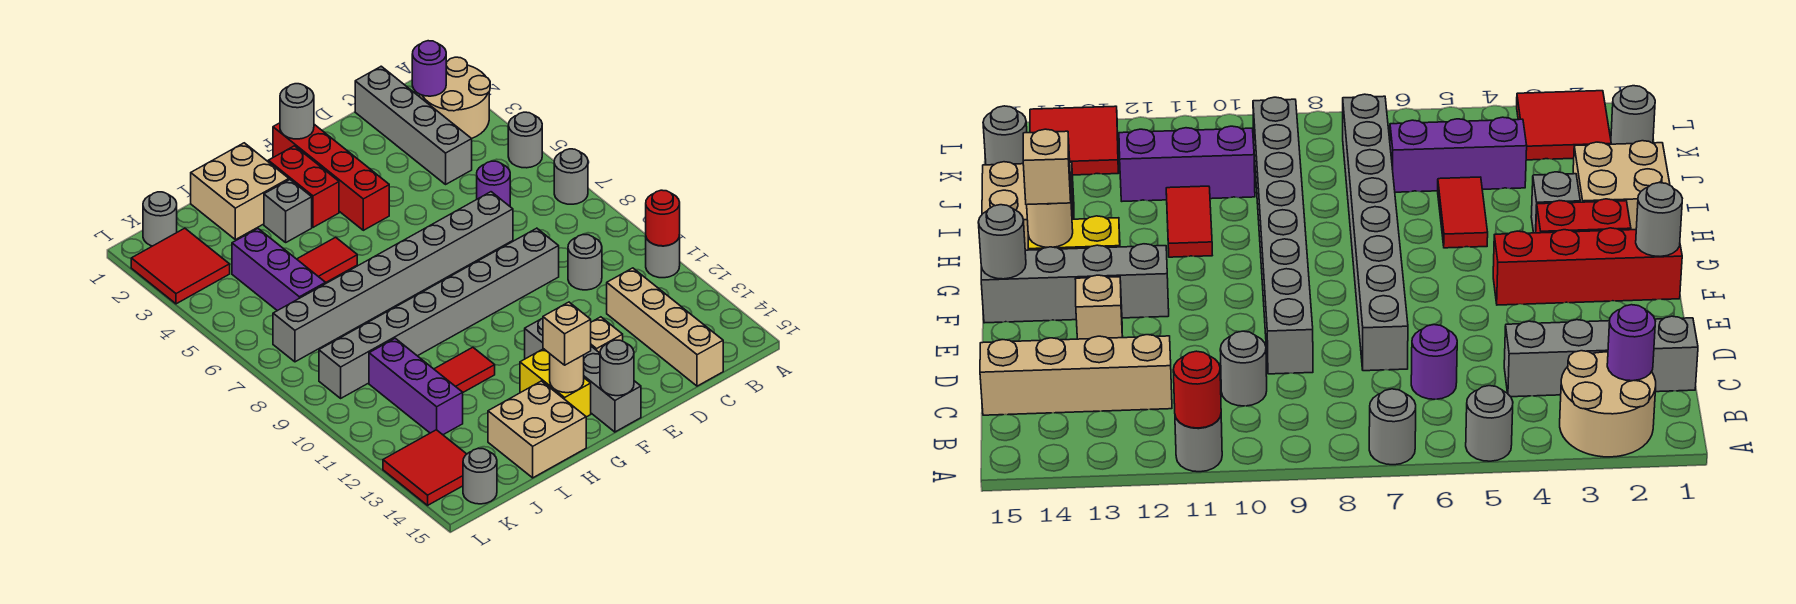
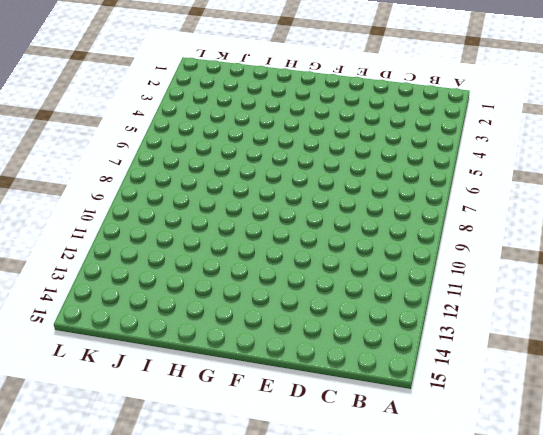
none -> tan 2x2 round brick [420,57,490,139]
none -> grey 1x1 round brick [508,112,542,168]
none -> grey 1x1 round brick [554,149,588,204]
none -> grey 1x1 round brick [646,235,680,278]

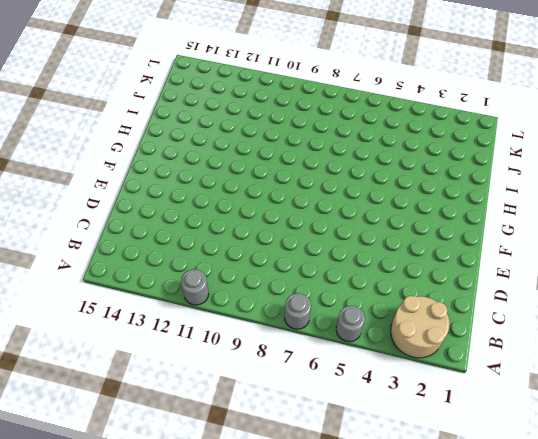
none -> grey 1x4 brick [355,66,472,184]
none -> purple 1x1 round brick [477,161,510,206]
none -> grey 1x1 round brick [568,235,602,290]
none -> tan 1x4 brick [607,268,723,386]

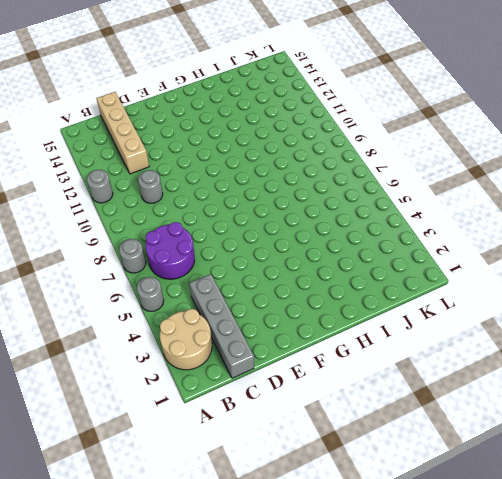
purple 2x2 round brick [146,222,195,279] -> purple 1x1 round brick [477,161,510,206]
none -> grey 1x8 brick [273,192,513,362]
none -> grey 1x8 brick [319,228,559,398]
none -> tan 1x1 brick [591,317,623,353]
none -> red 1x4 brick [273,123,389,230]

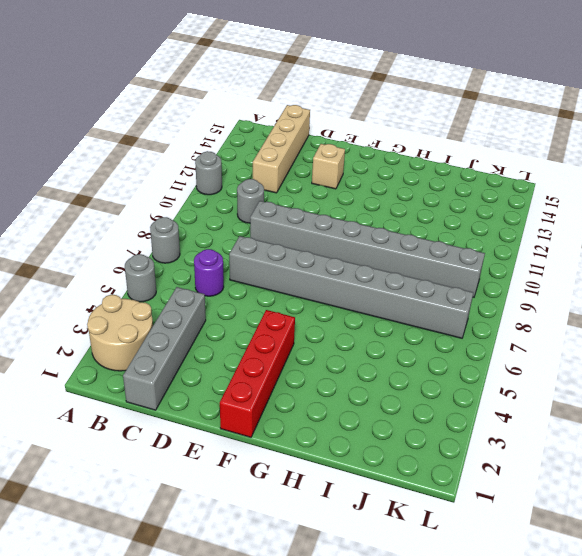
none -> grey 1x4 brick [525,318,641,432]
none -> red 1x2 brick [268,146,339,227]
none -> yellow 1x2 brick [520,349,591,417]
none -> tan 2x2 brick [191,143,289,240]

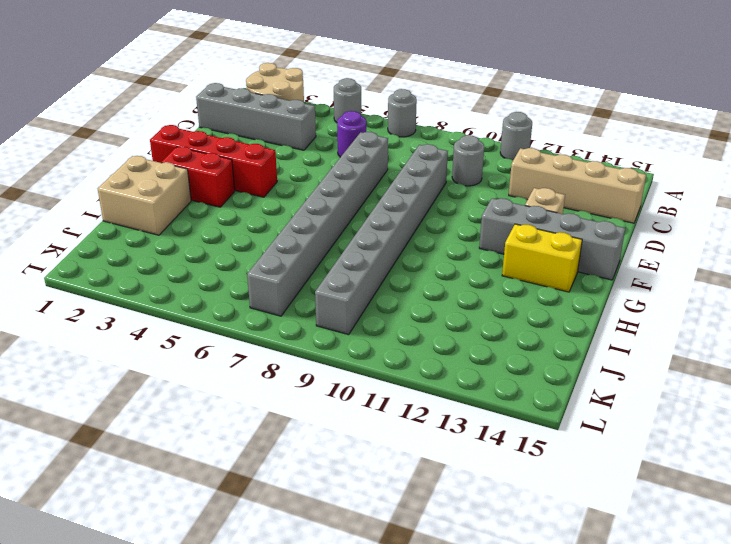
none -> grey 1x1 brick [264,180,312,242]
none -> red 1x2 tile [297,237,357,282]
none -> red 1x2 tile [434,347,495,392]
none -> tan 2x2 brick [488,381,586,478]

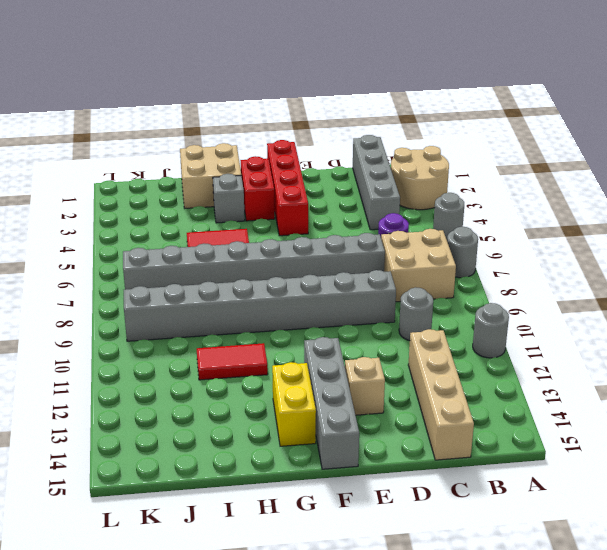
tan 2x2 brick [381,229,456,302] -> tan 2x2 brick moved to [488,381,586,478]
none -> purple 1x3 brick [232,229,326,311]
none -> purple 1x3 brick [369,338,463,435]
none -> grey 1x1 round brick [143,192,177,246]
none -> red 2x2 tile [131,228,230,304]

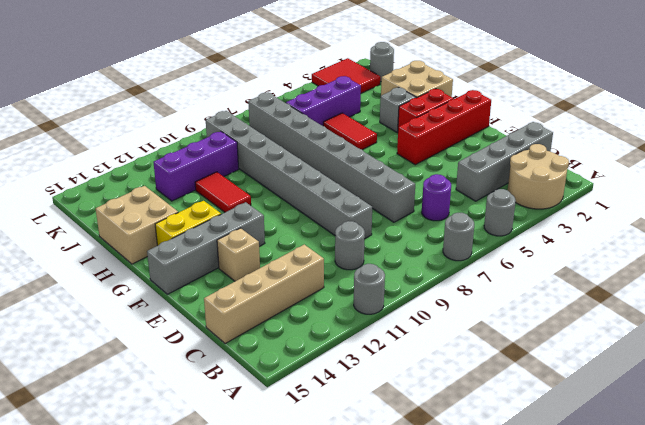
none -> red 2x2 tile [383,430,466,505]
none -> grey 1x1 round brick [463,448,497,504]
none -> red 1x1 round brick [646,190,680,246]
none -> purple 1x1 round brick [412,41,446,96]

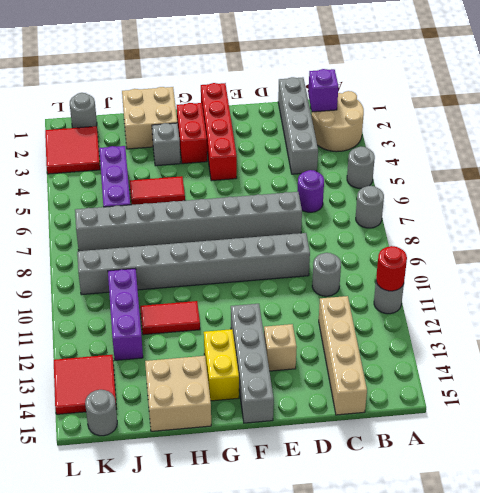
purple 1x1 brick [308,69,338,112] -> purple 1x1 round brick [412,41,446,96]
none -> grey 1x1 round brick [280,84,314,139]
none -> grey 1x1 round brick [600,340,634,396]
none -> tan 1x1 round brick [550,354,584,393]
none -> tan 1x1 brick [543,302,591,365]

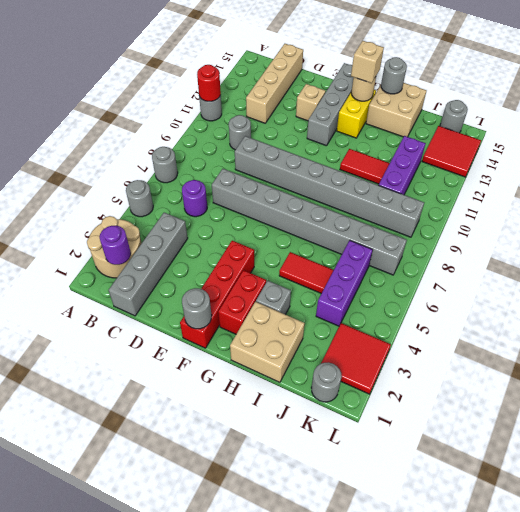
grey 1x1 round brick [381,57,407,94] -> grey 1x1 round brick moved to [600,340,634,396]

